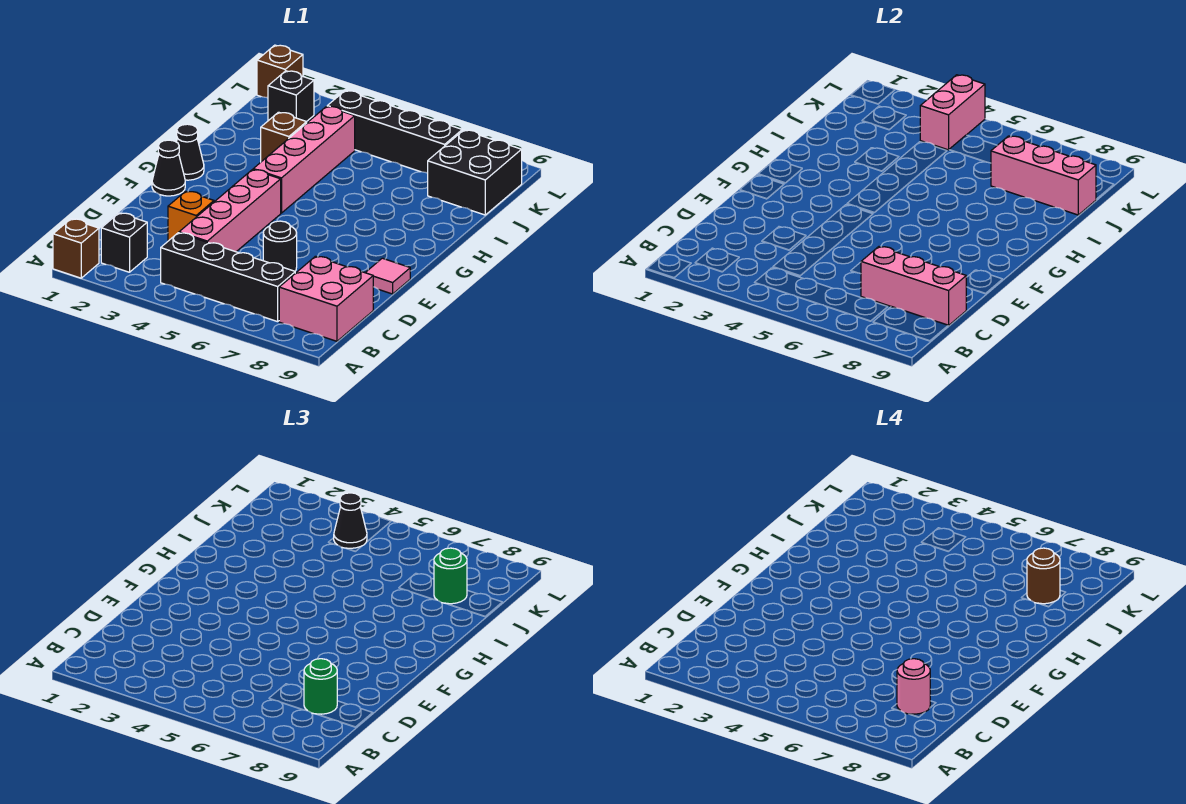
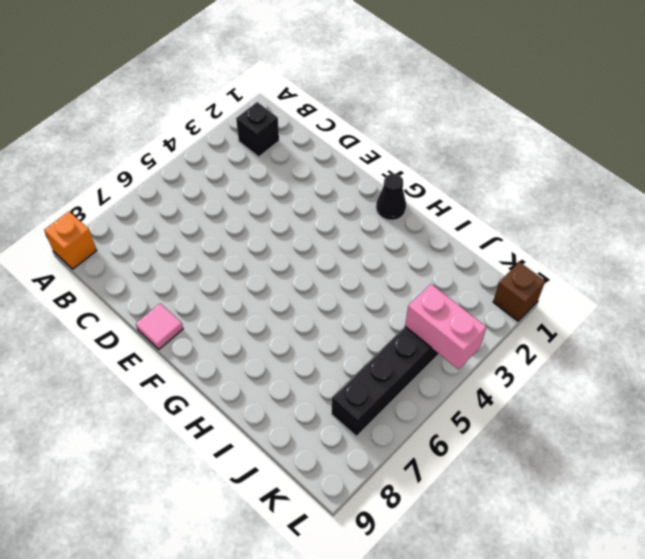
orange 1x1 brick [44,211,97,269] -> orange 1x1 brick moved to [168,191,214,241]
none -> brown 1x1 brick [53,219,99,278]
none -> black 1x4 brick [161,233,295,322]
none -> pink 2x2 brick [279,256,373,341]

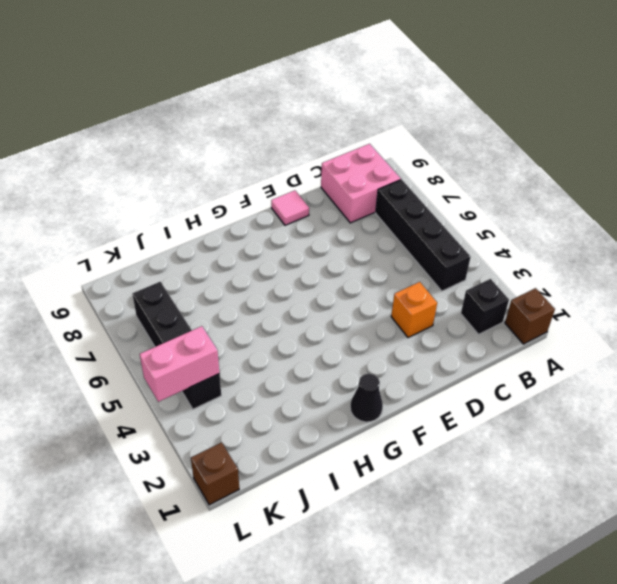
none -> pink 1x4 brick [179,170,281,252]
none -> black 1x1 round brick [263,221,297,271]
none -> black 1x1 cone [152,140,185,196]

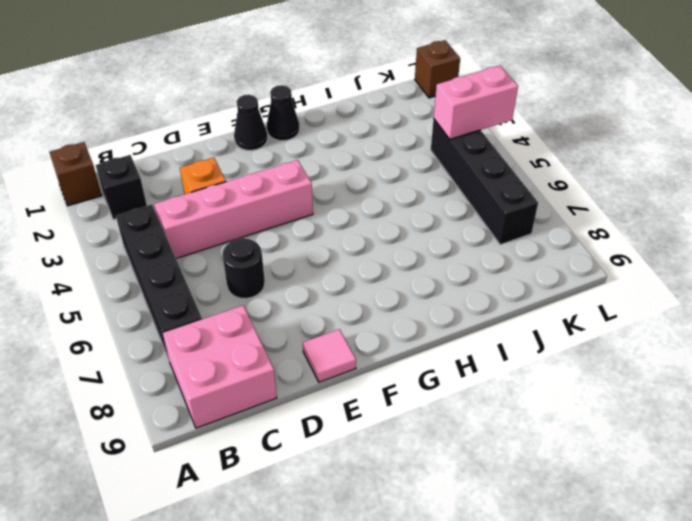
none -> pink 1x4 brick [253,106,355,213]
none -> brown 1x1 brick [261,112,307,162]
none -> black 2x2 brick [428,130,522,215]

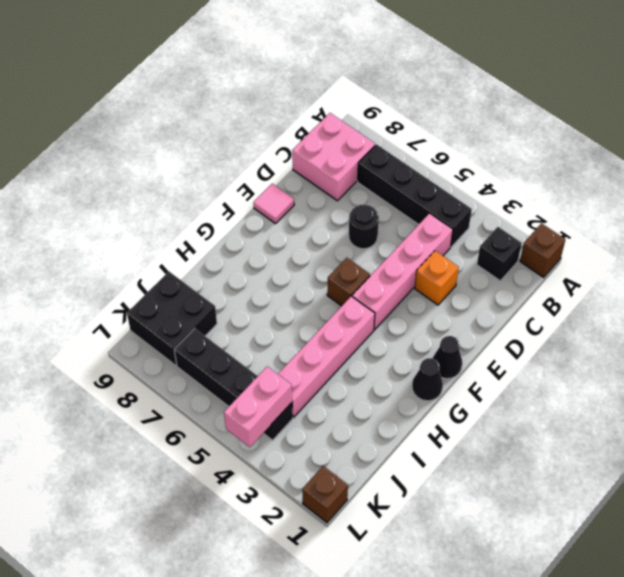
brown 1x1 brick [327,258,370,306] -> brown 1x1 brick moved to [261,112,307,162]
none -> black 1x1 brick [268,71,314,122]
none -> pink 1x3 brick [861,247,966,326]
none -> pink 1x3 brick [991,136,1096,215]

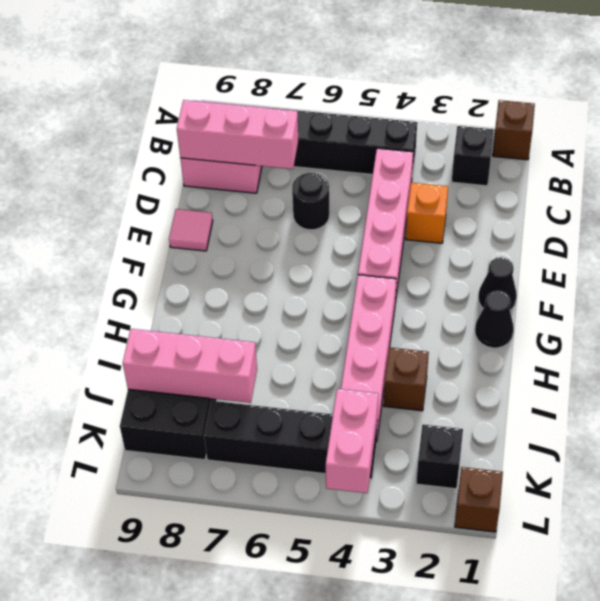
none -> green 1x1 round brick [304,659,337,714]
none -> green 1x1 round brick [434,548,467,604]
none -> black 1x1 cone [334,493,367,548]

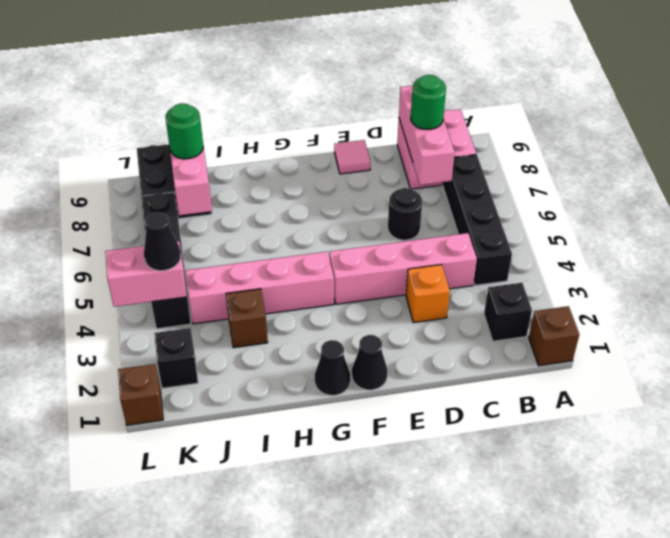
none -> pink 1x1 round brick [897,659,930,714]
none -> brown 1x1 round brick [1027,548,1060,604]

